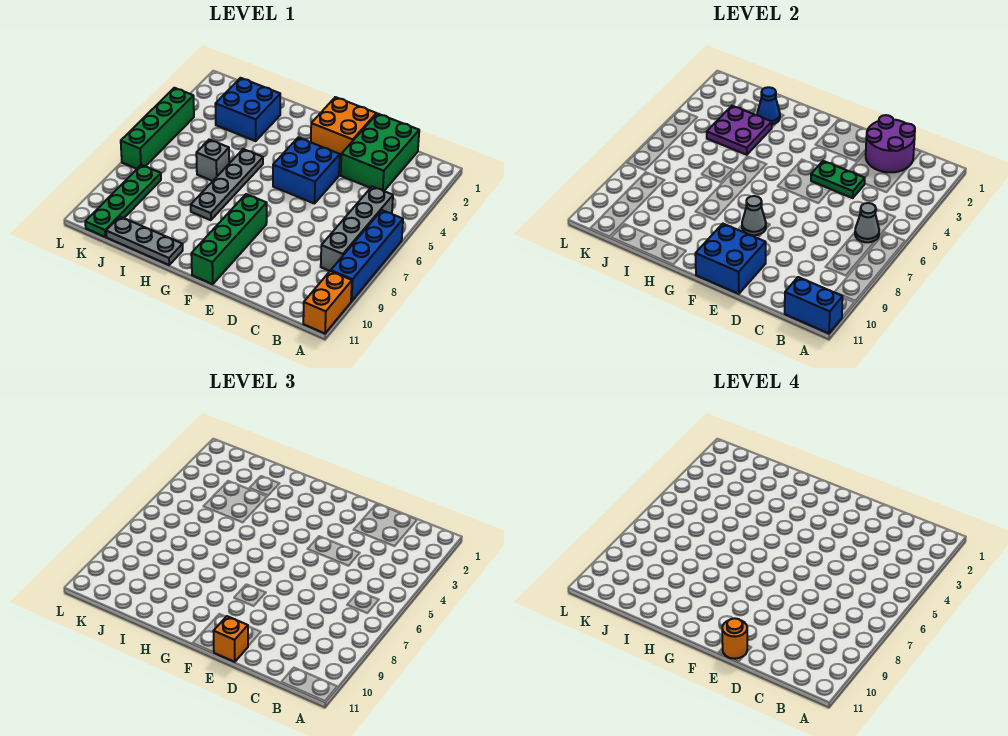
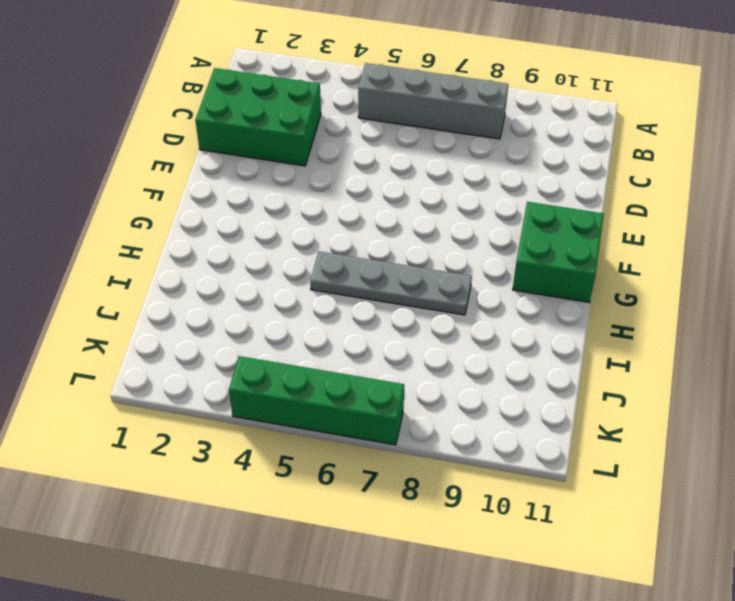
green 2x2 brick [513,202,604,302] -> green 1x4 brick [191,194,267,284]
none -> blue 1x4 brick [331,210,403,301]
none -> orange 1x2 brick [303,271,352,333]
none -> orange 2x2 brick [311,97,376,157]

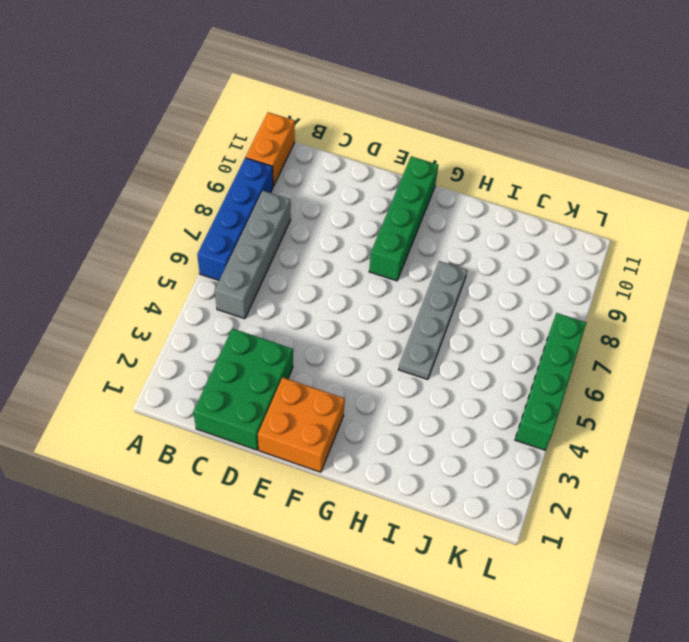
none -> blue 2x2 brick [273,137,340,204]
none -> grey 1x3 plate [106,217,183,265]
none -> blue 2x2 brick [215,78,280,141]

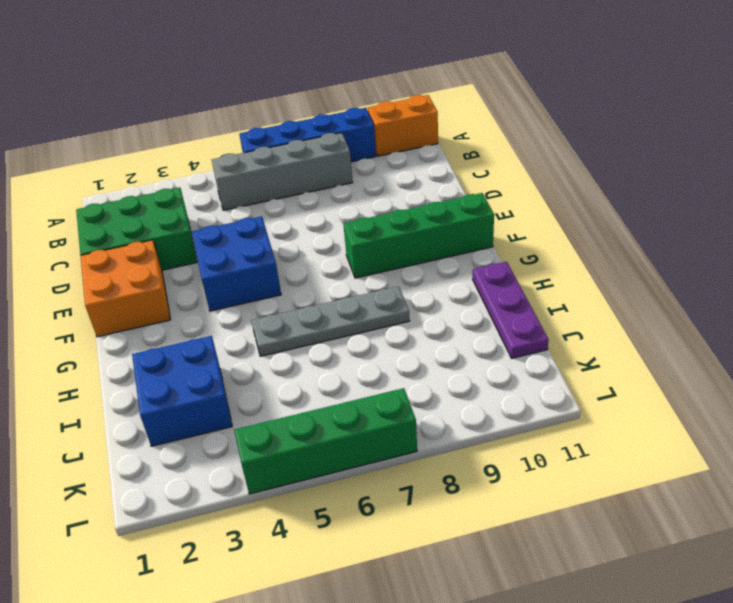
purple 1x3 plate [473,262,549,358] -> grey 1x3 plate [106,217,183,265]
none -> grey 1x1 brick [196,139,229,181]
none -> green 1x4 plate [85,165,161,237]
none -> blue 1x2 brick [785,277,843,333]

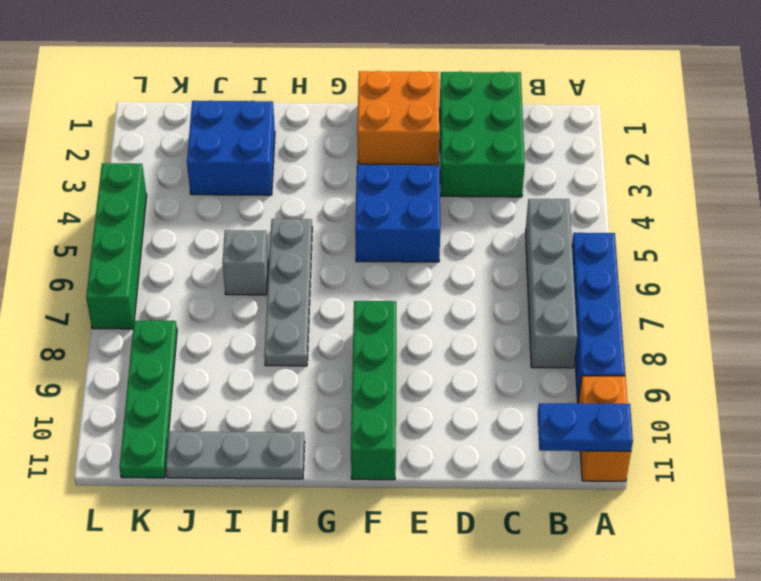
blue 1x2 plate [538,403,633,451] -> blue 1x2 brick [785,277,843,333]
none -> grey 1x1 cone [855,203,879,242]
none -> purple 2x2 round brick [866,115,915,172]
none -> green 1x2 plate [811,161,865,198]

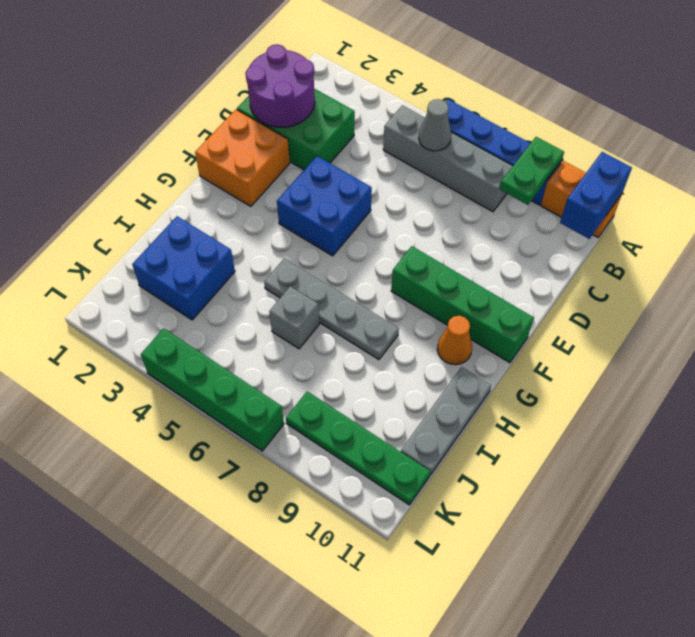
green 1x2 plate [500,137,564,205] -> green 1x2 plate moved to [811,161,865,198]
orange 1x1 cone [437,316,472,365] -> none
none -> blue 2x2 brick [695,224,766,294]
none -> grey 1x1 cone [742,196,766,235]
none -> blue 1x1 cone [757,87,780,124]

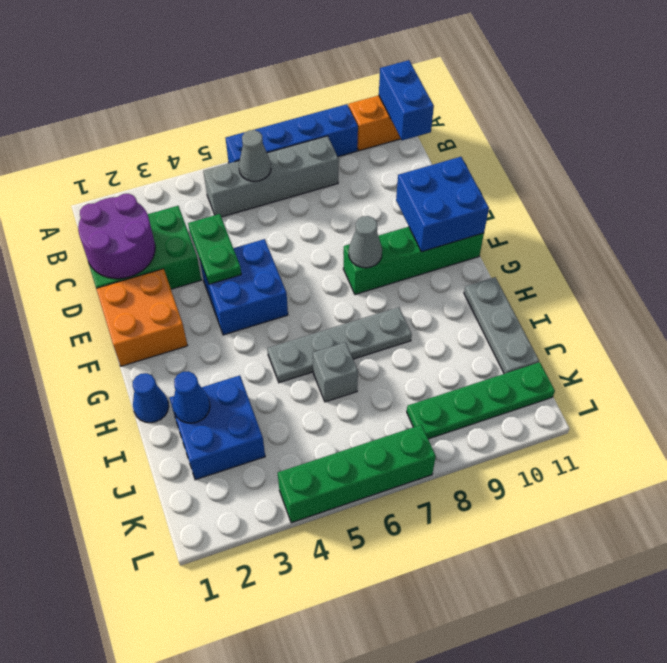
blue 1x1 cone [133,373,169,423] -> none
none -> purple 2x2 plate [707,106,772,155]
none -> orange 1x1 brick [214,616,248,662]
none -> orange 1x1 round brick [722,618,747,659]

